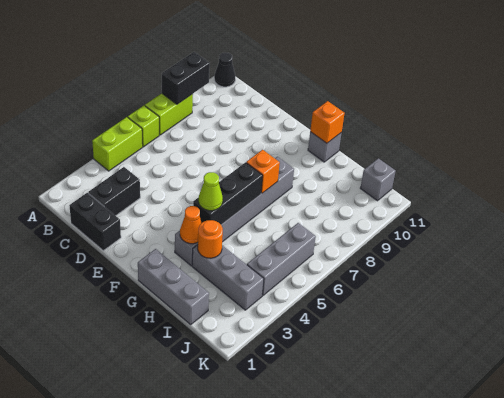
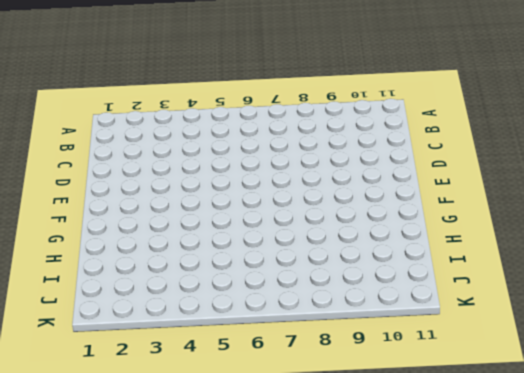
none -> lime 1x2 brick [92,117,143,171]
none -> lime 1x1 brick [128,106,159,147]
none -> lime 1x2 brick [145,93,193,135]

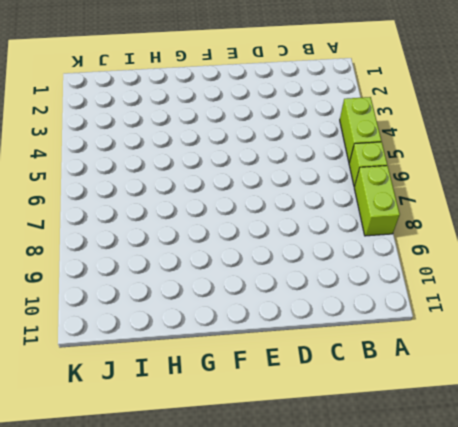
none -> black 1x1 cone [214,53,235,87]
none -> black 1x2 brick [69,193,121,251]
none -> black 1x2 brick [88,167,140,216]

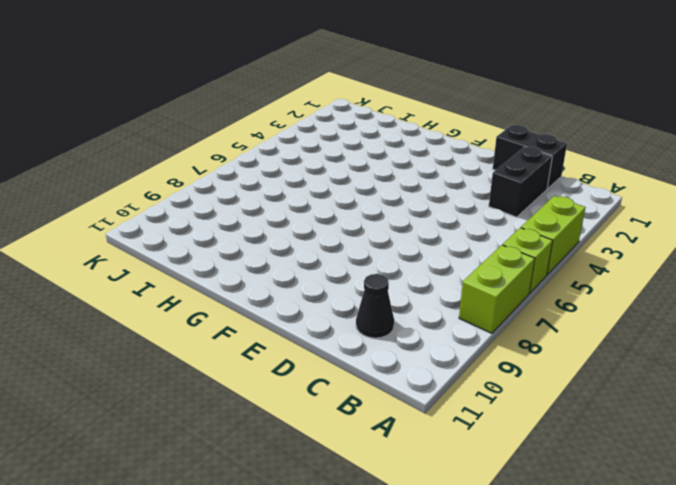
black 1x1 cone [356,274,394,338] -> black 1x1 cone moved to [214,53,235,87]
none -> grey 1x3 brick [138,249,209,324]
none -> grey 1x6 brick [175,157,294,266]
none -> grey 1x1 brick [308,132,342,162]

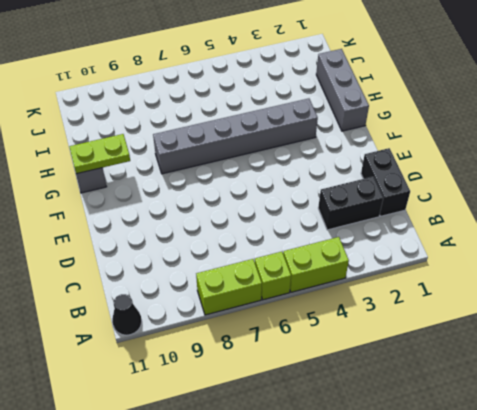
lime 1x2 plate [69,134,130,174] -> orange 1x1 brick [310,101,345,143]
none -> grey 1x3 brick [192,245,264,310]
none -> grey 1x3 brick [247,223,316,295]
none -> grey 1x1 brick [360,158,396,201]

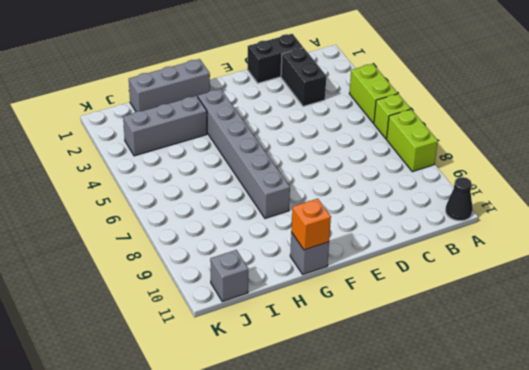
none -> grey 1x3 brick [247,223,316,295]
none -> black 1x2 brick [162,52,210,104]
none -> orange 1x1 cone [180,206,202,244]

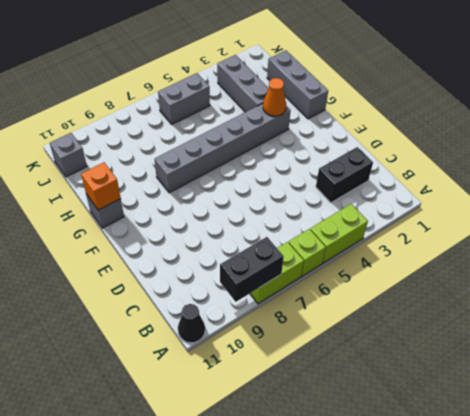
grey 1x2 brick [158,73,210,124] -> grey 1x3 brick [247,223,316,295]
none -> black 1x2 brick [69,193,121,251]
none -> black 1x3 brick [193,162,263,225]
none -> orange 1x1 brick [246,150,280,193]

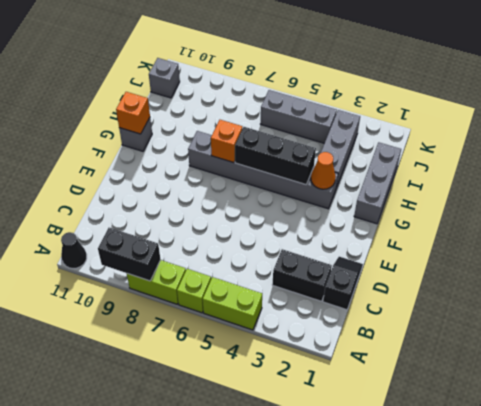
black 1x2 slope [323,257,363,310] -> black 1x2 brick [69,193,121,251]
none -> orange 1x1 round brick [198,220,223,258]
none -> lime 1x1 cone [199,172,223,211]

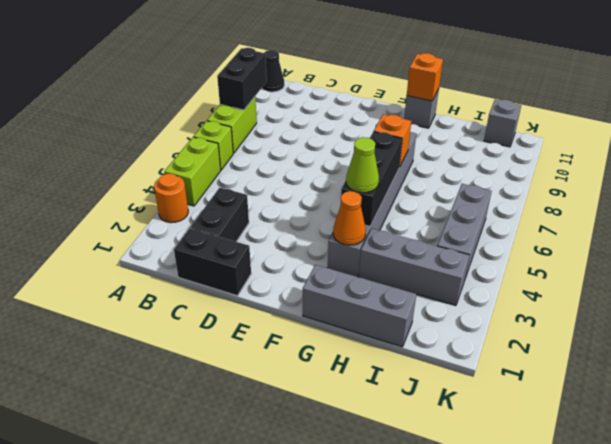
orange 1x1 round brick [154,173,188,223] -> orange 1x1 round brick moved to [198,220,223,258]

